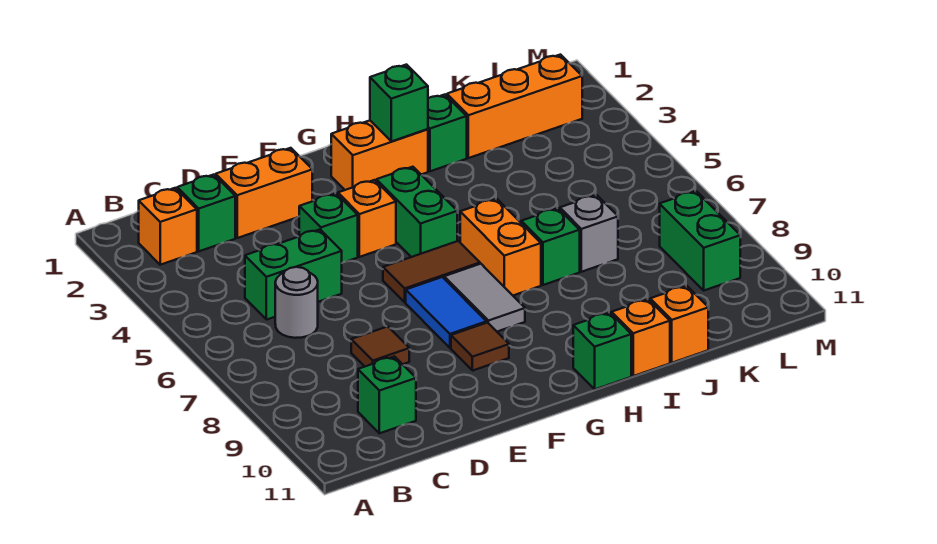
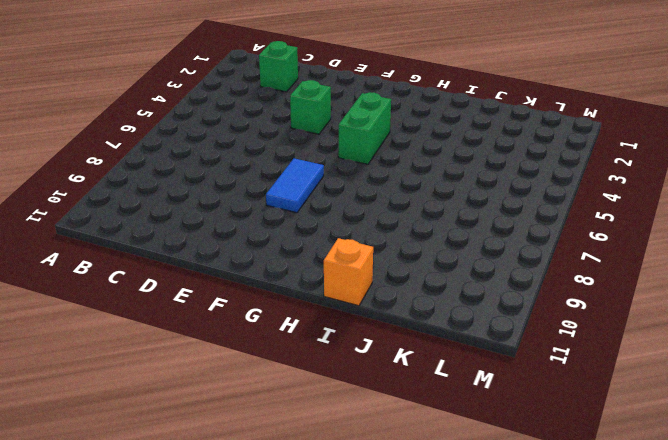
none -> orange 1x1 brick [139,188,197,265]
none -> green 1x2 brick [245,230,342,320]
none -> grey 1x1 round brick [275,267,318,338]

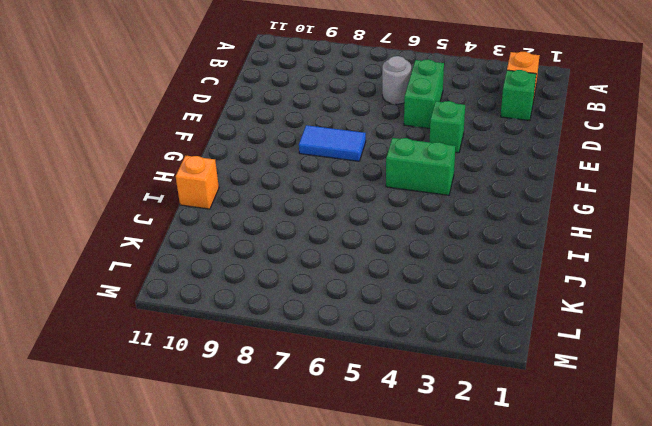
none -> green 1x1 brick [358,357,416,433]
none -> orange 1x2 brick [216,148,312,238]
none -> brown 1x1 tile [351,327,409,366]

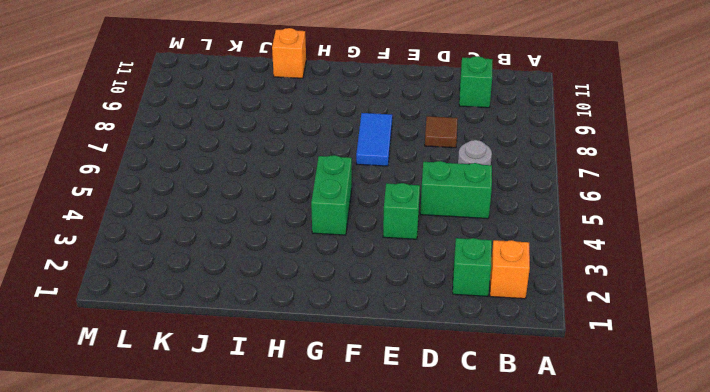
none -> orange 1x2 brick [216,148,312,238]
none -> orange 1x1 brick [338,180,396,257]
none -> brown 1x2 tile [383,241,480,302]

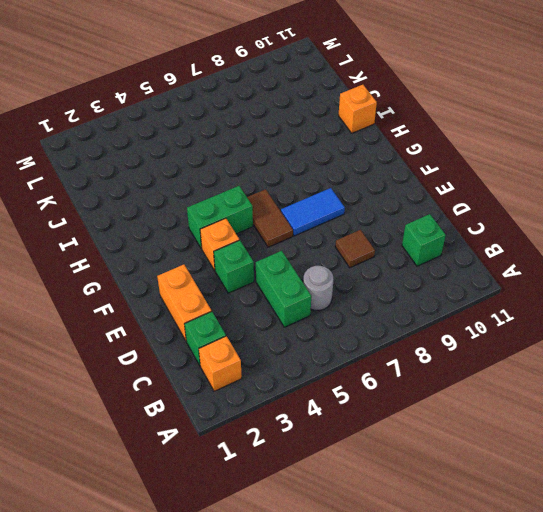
none -> brown 1x1 tile [451,323,509,371]
none -> orange 1x2 brick [331,121,428,190]
none -> grey 1x2 tile [444,264,525,332]

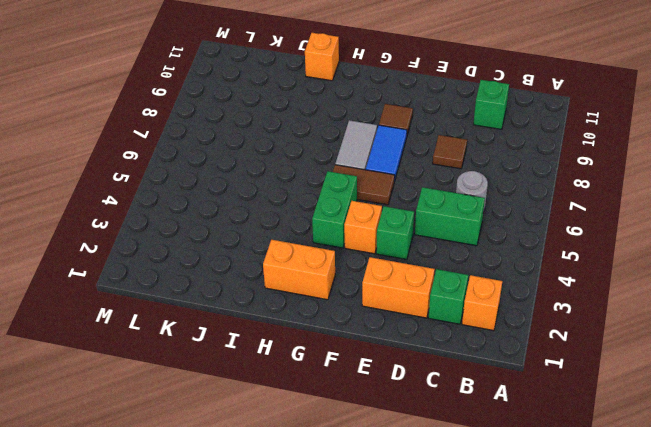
none -> orange 1x2 brick [460,199,541,295]
none -> green 1x1 brick [573,313,631,389]
none -> green 1x1 brick [428,95,467,171]

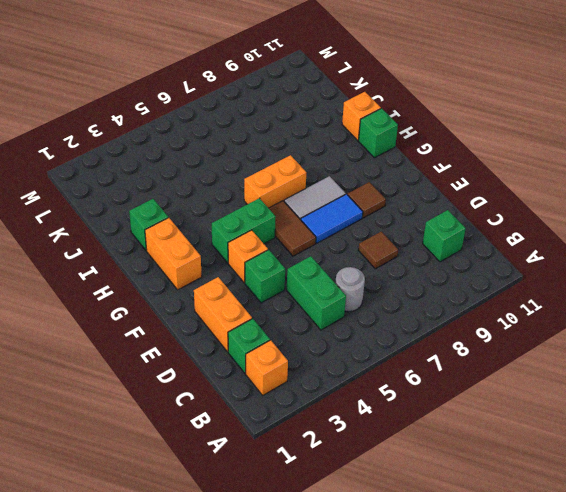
none -> green 1x1 brick [521,208,580,285]
none -> orange 1x3 brick [447,55,582,158]
none -> grey 1x1 brick [560,195,618,272]

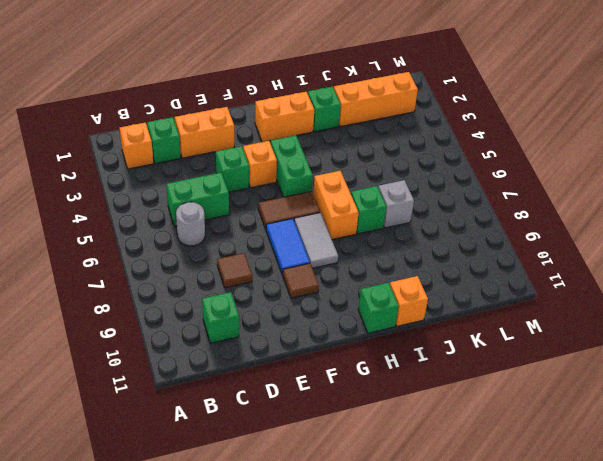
none -> orange 1x1 brick [650,286,708,363]
none -> green 1x2 brick [660,191,740,290]
none -> green 1x1 brick [370,65,428,141]

